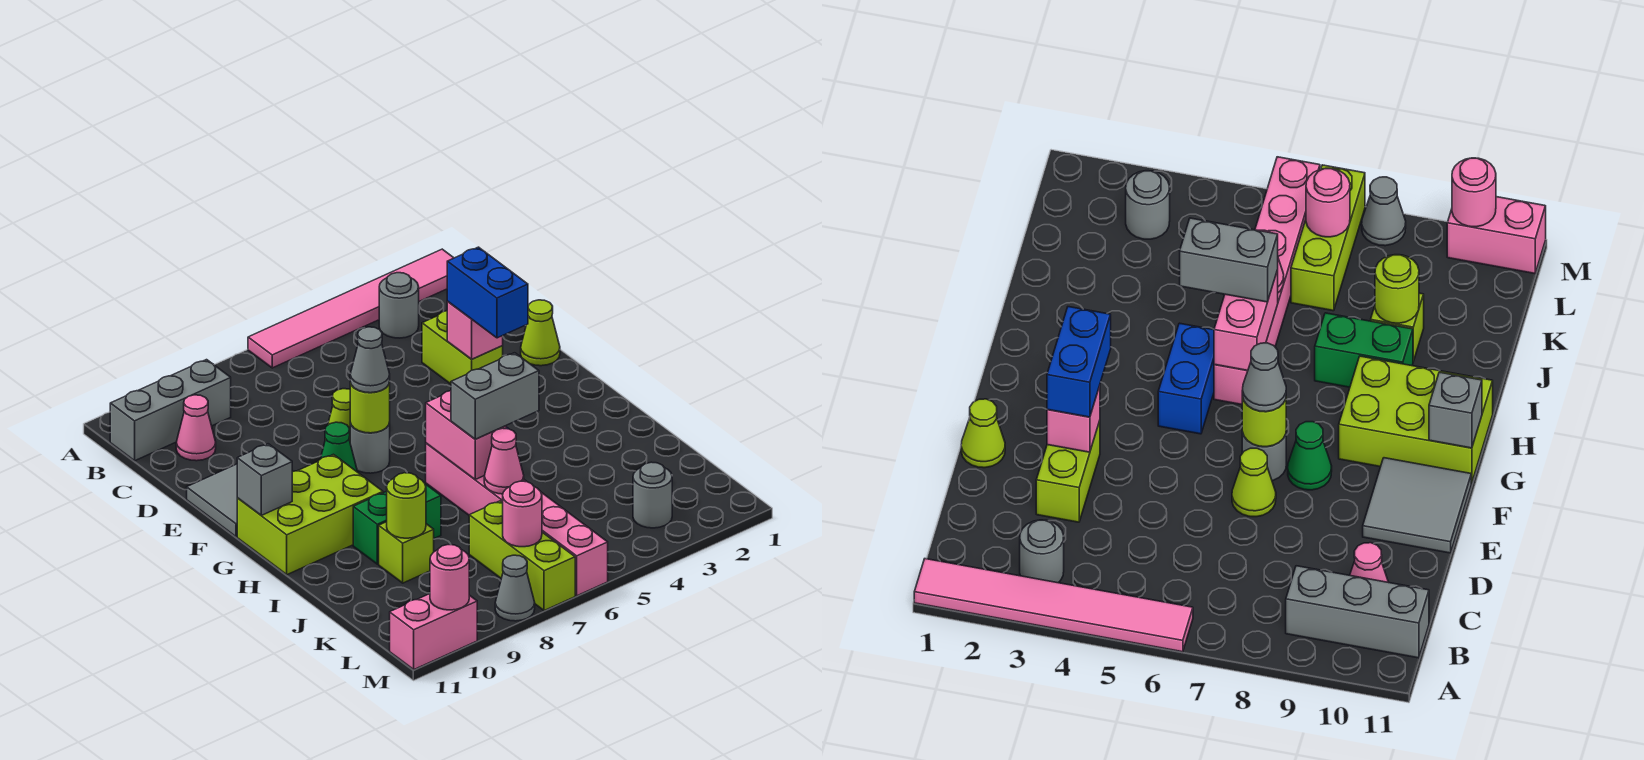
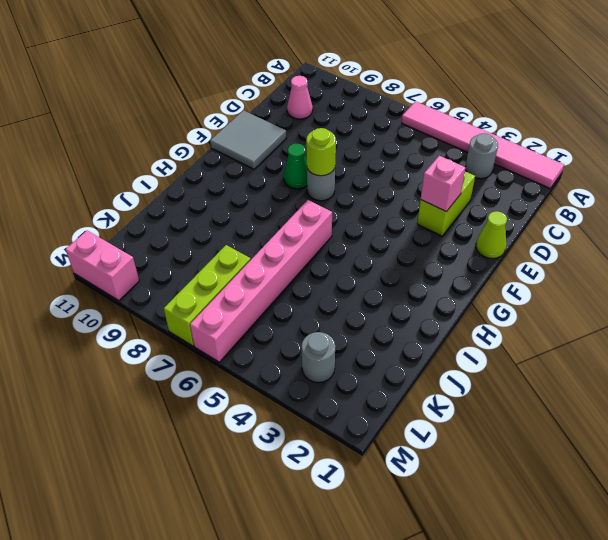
none -> grey 1x3 brick [110,360,231,461]
none -> lime 1x1 cone [328,389,350,440]
none -> blue 1x2 brick [1158,323,1214,434]
none -> lime 2x3 brick [237,454,383,575]

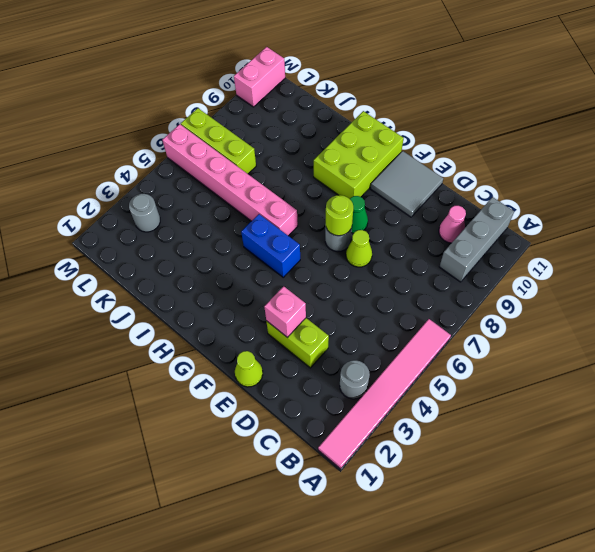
none -> green 1x2 brick [353,484,441,564]
none -> lime 1x1 brick [379,522,434,583]
none -> grey 1x1 cone [495,555,535,621]
none -> grey 1x1 brick [237,444,292,515]

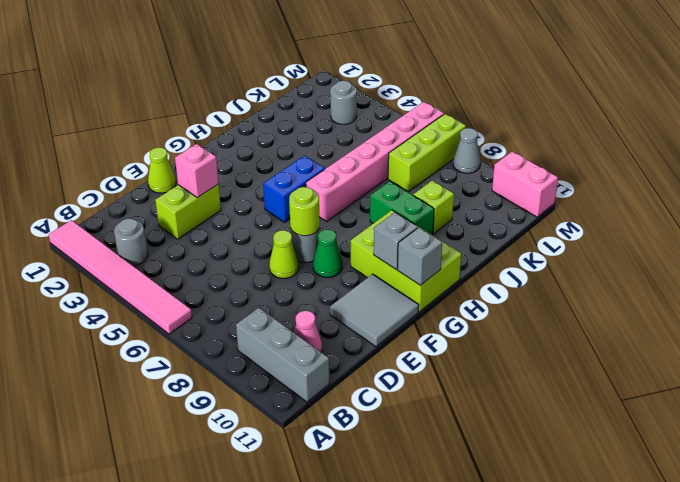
grey 1x1 brick [374,212,418,269] -> none
none -> pink 1x2 brick [426,391,506,479]
none -> pink 1x1 cone [484,428,524,494]
none -> lime 1x1 round brick [387,473,426,538]
none -> pink 1x1 round brick [503,481,542,547]

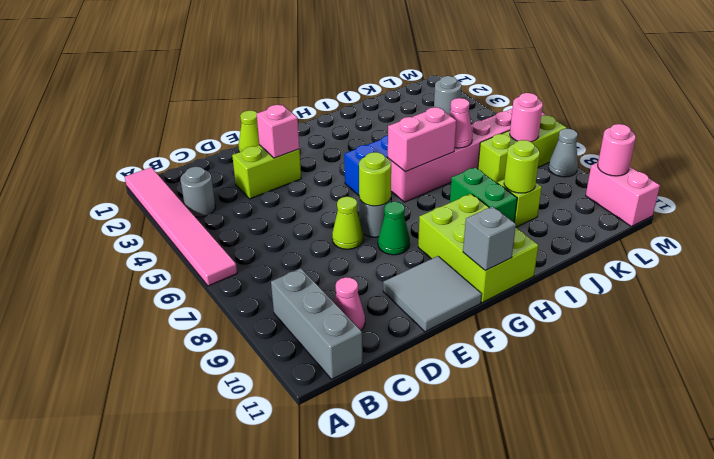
none -> blue 1x2 brick [447,247,528,338]
none -> grey 1x1 cone [350,327,390,393]
none -> grey 1x2 brick [451,353,539,439]

